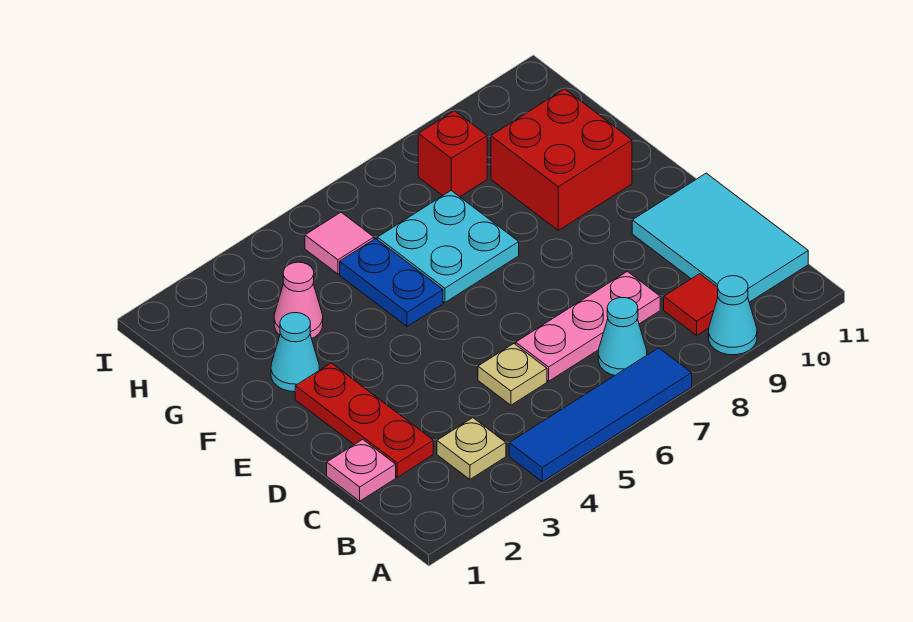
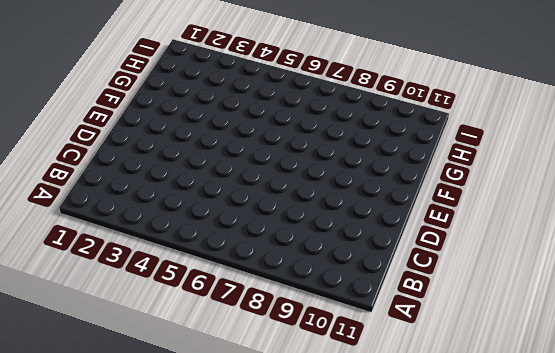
none -> blue 1x4 tile [509,348,692,482]
none -> cyan 1x1 cone [709,276,757,355]
none -> tan 1x1 plate [437,418,506,479]

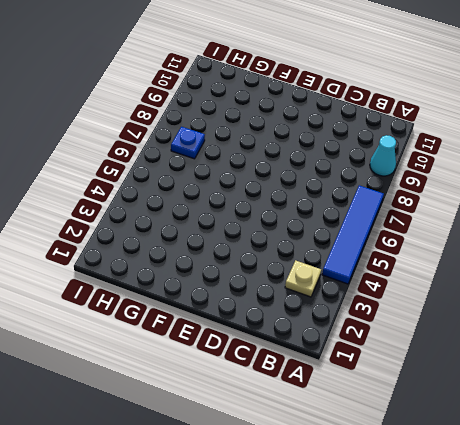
blue 1x1 plate [171,127,205,159] -> none
none -> cyan 1x1 cone [598,298,647,375]
none -> red 1x1 tile [664,274,718,335]
none -> cyan 2x3 tile [632,173,808,302]

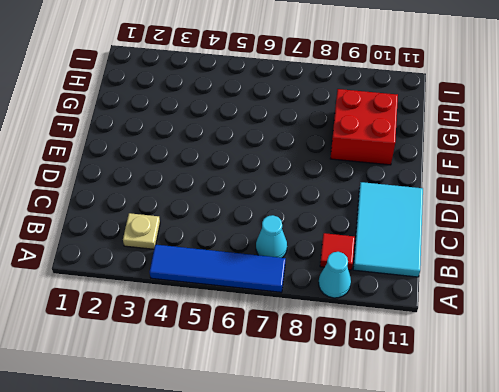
none -> pink 1x1 plate [327,439,396,501]
none -> red 1x3 plate [295,363,433,477]
none -> tan 1x1 plate [478,344,547,405]

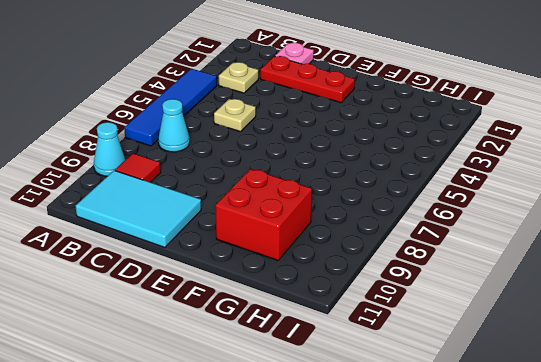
none -> pink 1x3 plate [516,271,660,381]
none -> cyan 1x1 cone [271,313,319,392]
none -> blue 1x2 plate [340,239,443,327]

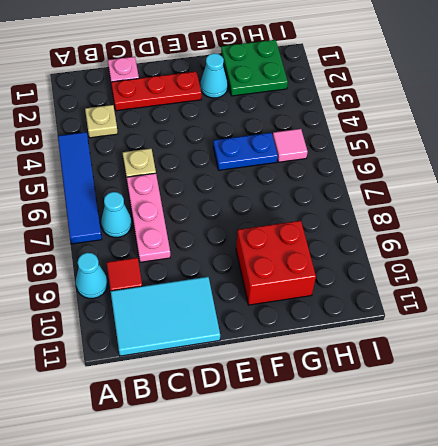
green 2x2 plate [221,40,288,96] -> none
none -> cyan 2x2 plate [377,191,519,302]
none -> pink 1x1 cone [274,262,323,338]
none -> red 1x1 brick [418,111,487,197]

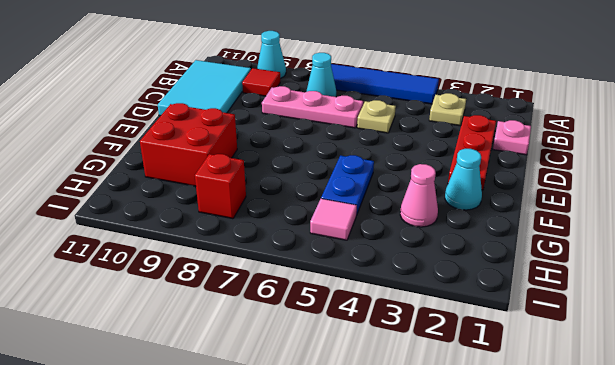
none -> cyan 2x2 plate [377,191,519,302]

